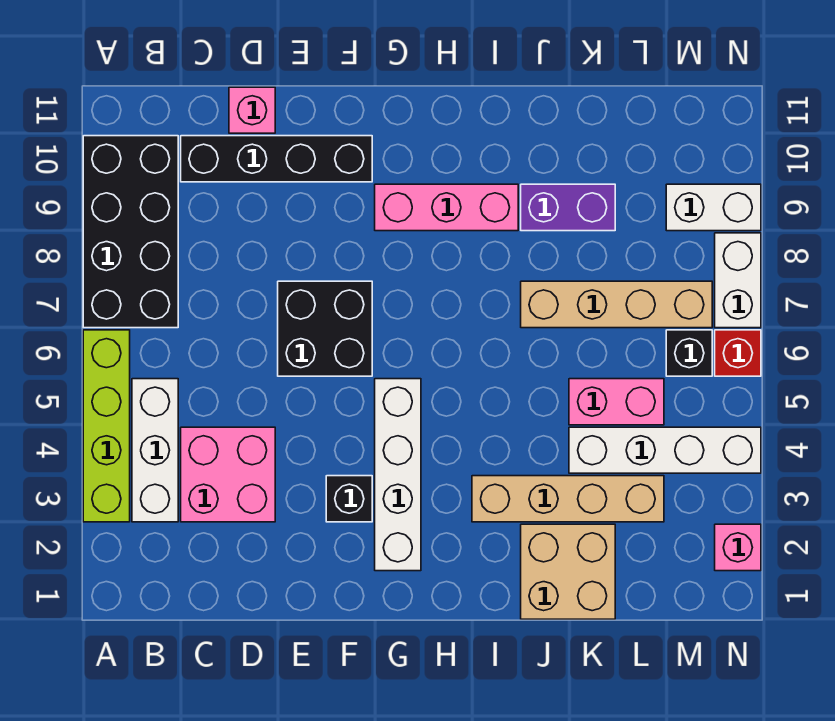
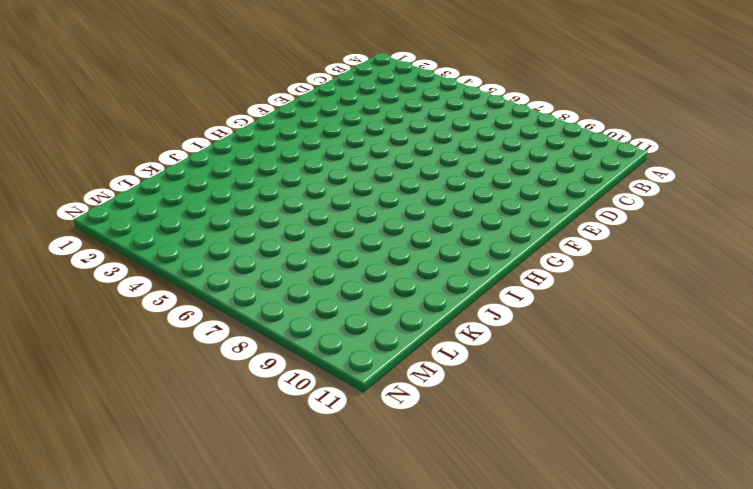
none -> lime 1x4 brick [83,330,130,522]
none -> black 2x4 brick [83,136,178,328]
none -> white 1x3 brick [132,379,178,522]

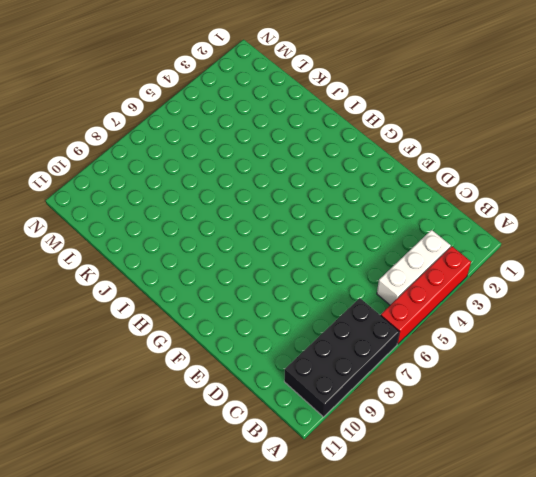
red 1x4 brick [381,246,471,344] -> lime 1x4 brick [83,330,130,522]
none -> pink 2x2 brick [181,427,275,522]
none -> black 1x4 brick [181,136,372,182]
none -> pink 1x1 brick [229,87,275,133]

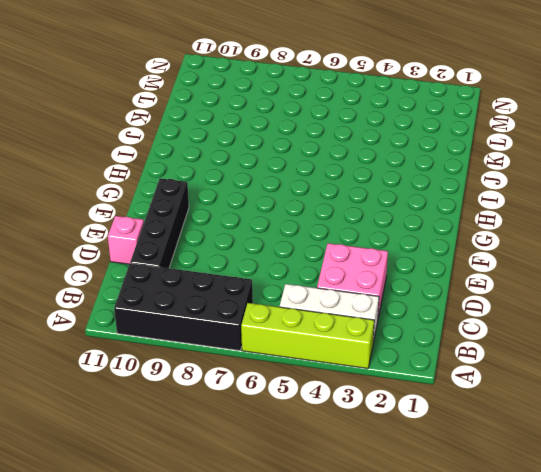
none -> black 2x2 brick [278,281,372,376]
none -> black 1x1 brick [326,476,372,522]
none -> white 1x4 brick [375,379,421,571]

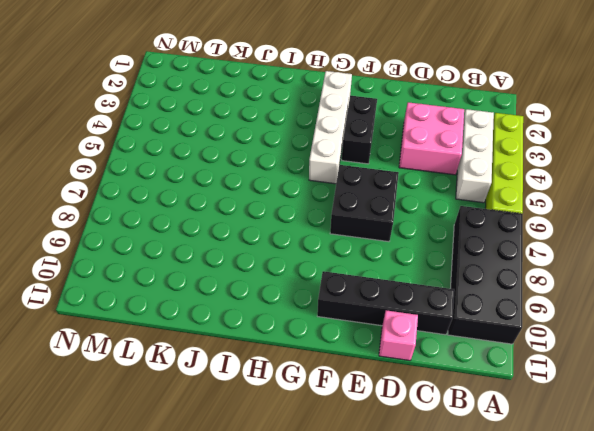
black 1x2 brick [342,96,377,164] -> black 1x1 brick [326,476,372,522]
none -> pink 1x3 brick [375,184,518,231]
none -> tan 1x4 brick [472,476,664,522]
none -> tan 2x2 brick [521,524,615,619]

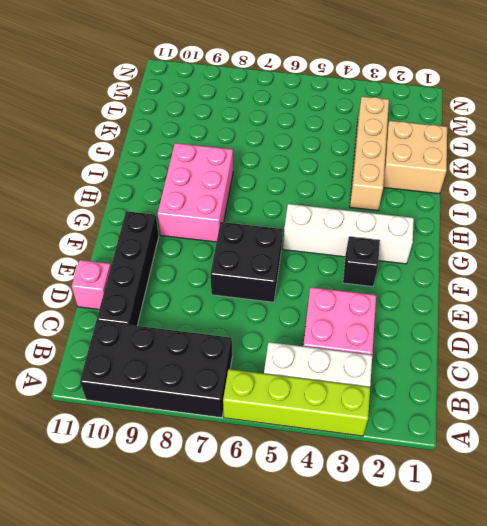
pink 2x3 brick [158,143,233,242] -> pink 1x3 brick [375,184,518,231]
none -> tan 1x4 brick [521,281,712,328]
none -> purple 1x2 brick [521,184,615,231]
none -> white 1x4 brick [569,427,761,473]

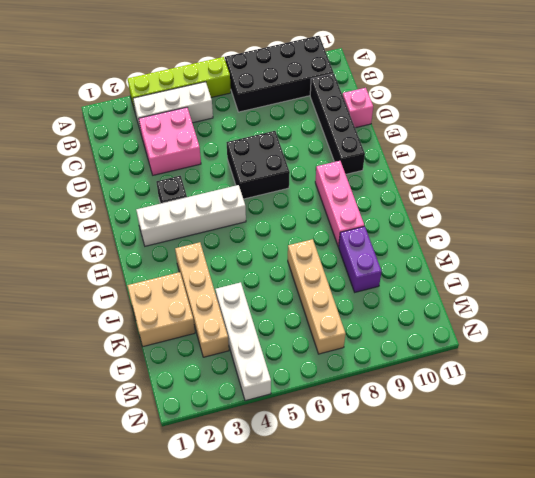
none -> pink 1x2 brick [569,379,664,425]
none -> black 1x1 brick [666,330,712,376]
none -> white 1x2 brick [666,184,761,231]

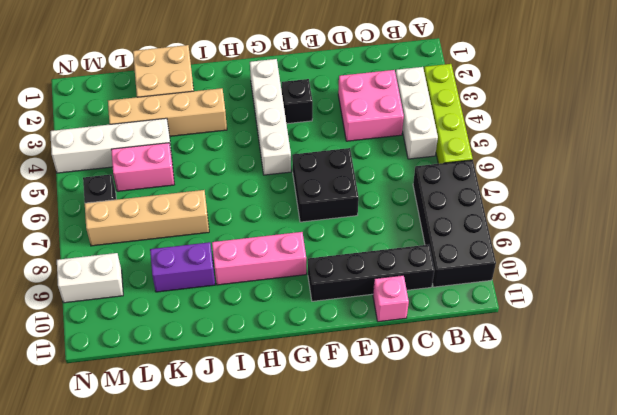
none -> pink 1x1 brick [715,524,761,571]
none -> red 1x1 brick [715,330,761,376]
none -> white 1x2 brick [715,233,761,328]

